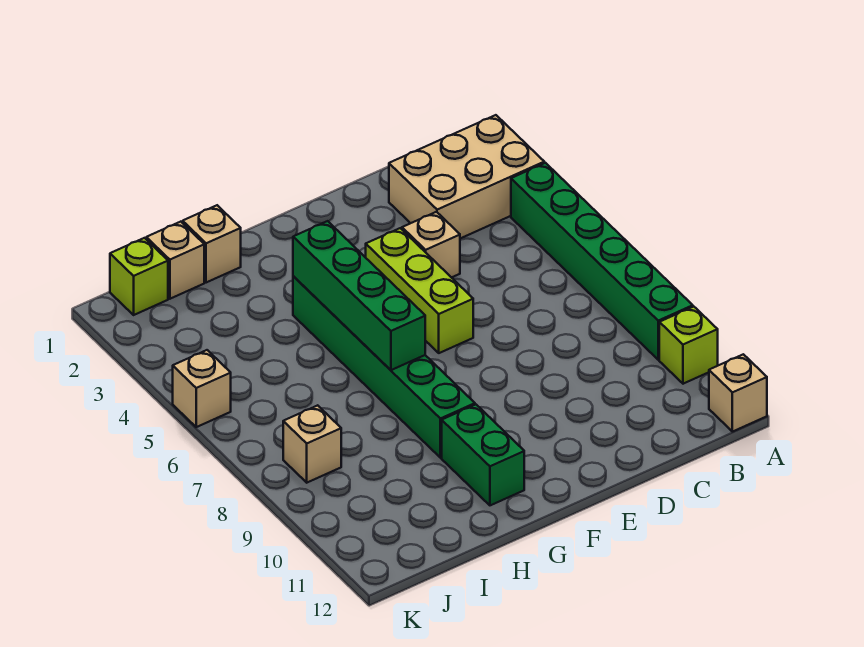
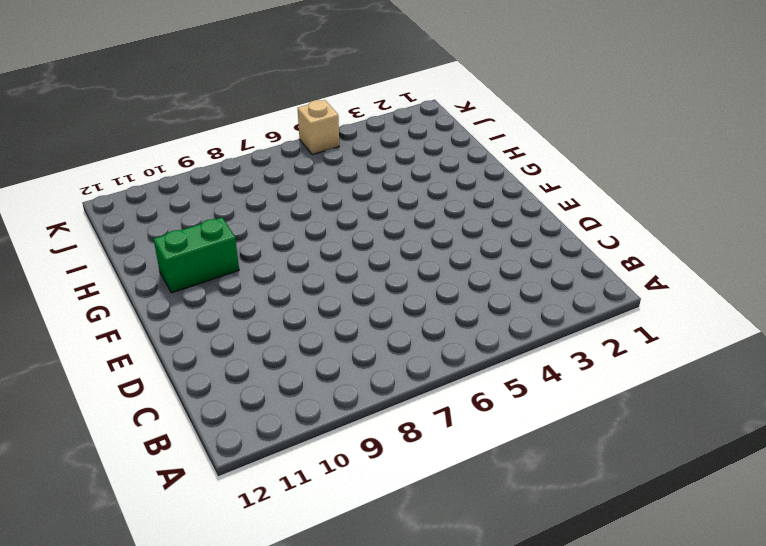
none -> tan 2x3 brick [389,115,544,239]
none -> green 1x6 brick [511,163,693,360]
none -> lime 1x1 brick [659,307,718,384]

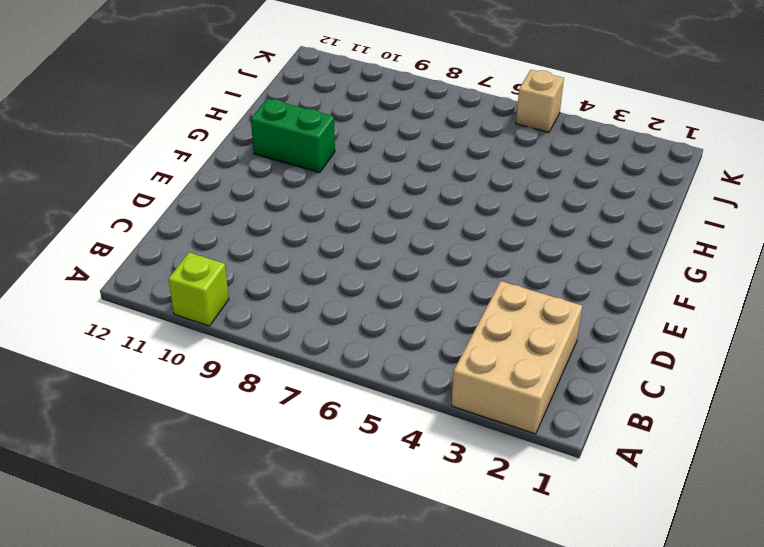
none -> green 1x6 brick [511,163,693,360]
none -> tan 1x1 brick [709,354,767,432]
none -> tan 1x1 brick [402,212,460,278]

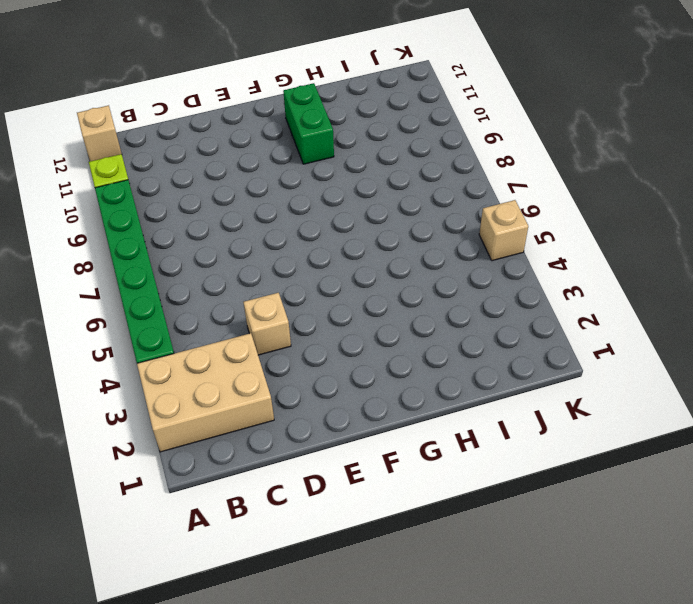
none -> lime 1x3 brick [366,228,473,353]
none -> green 1x6 brick [293,276,475,458]
none -> tan 1x1 brick [183,205,241,283]

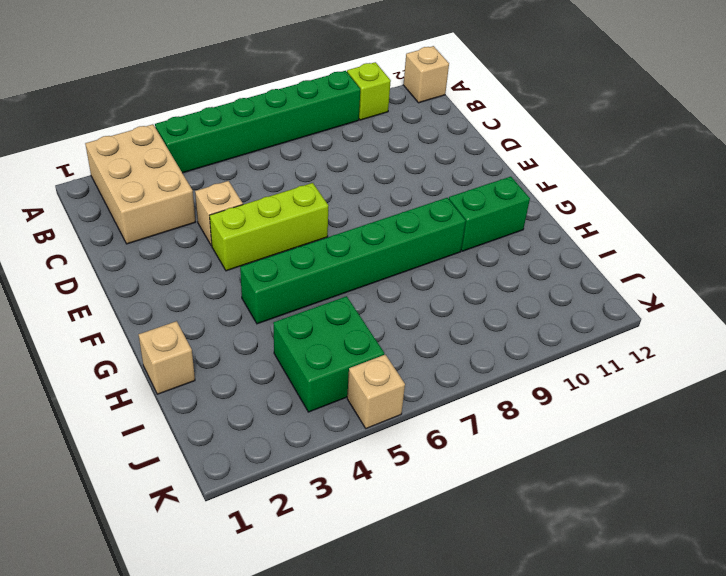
green 2x2 brick [273,296,384,412] -> none
none -> tan 1x1 brick [146,222,204,299]
none -> lime 1x1 brick [110,238,168,315]
none -> tan 1x1 brick [283,405,341,483]

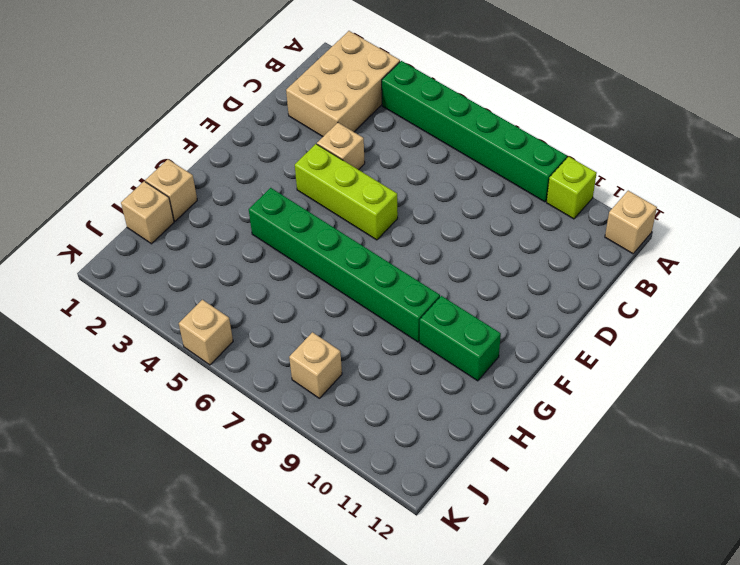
none -> lime 1x1 brick [110,238,168,315]
none -> green 1x4 brick [293,221,425,370]

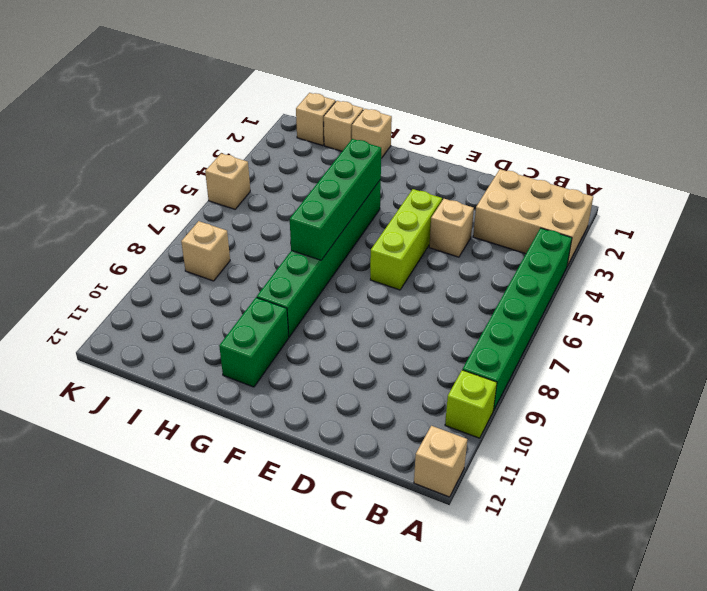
tan 1x1 brick [296,93,336,146] -> lime 1x1 brick [110,238,168,315]

